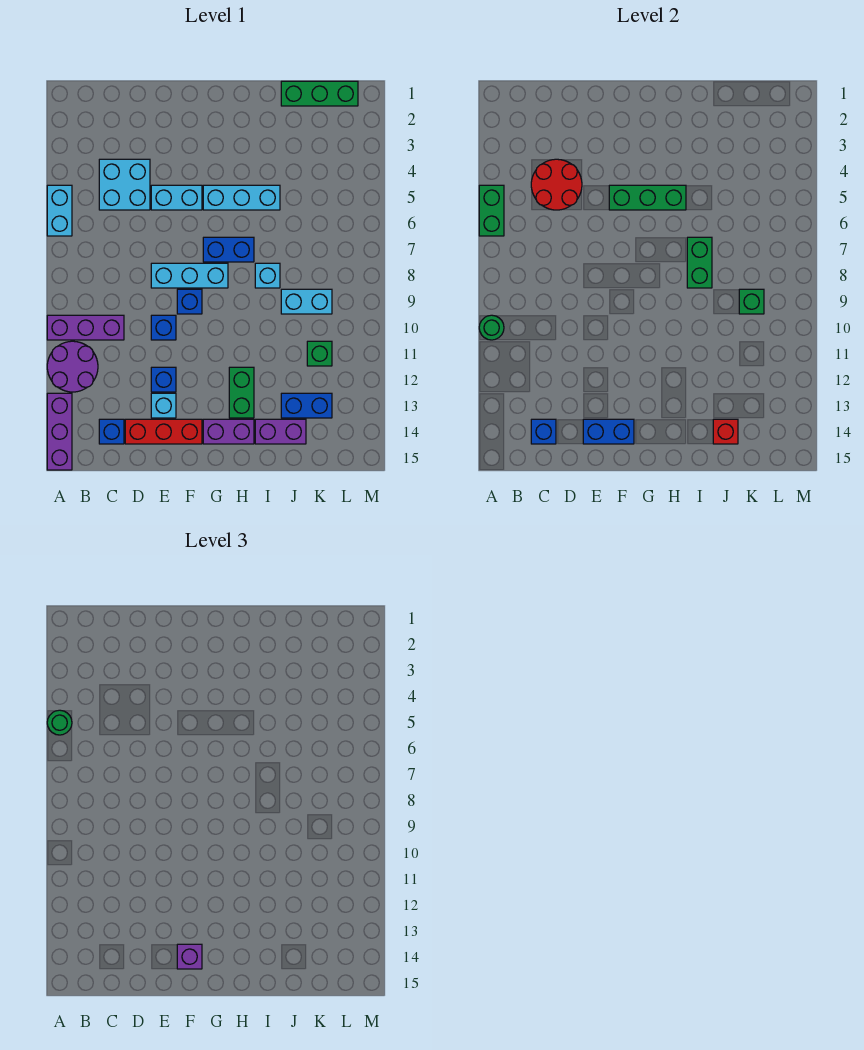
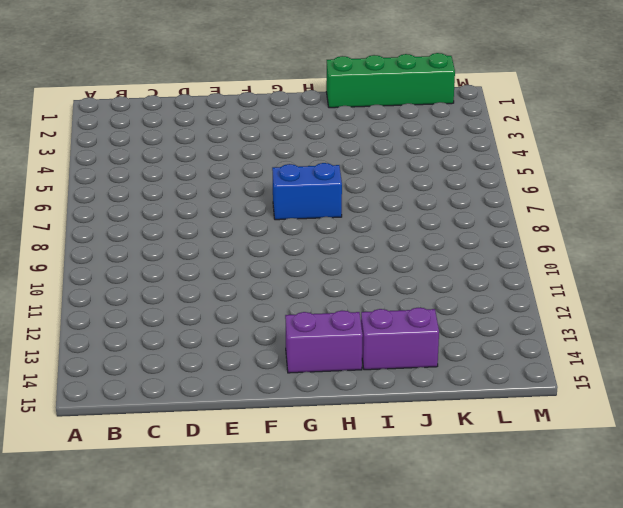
green 1x4 brick [326,53,455,108] -> green 1x3 brick [281,81,358,106]
none -> cyan 1x2 brick [47,185,72,236]
none -> purple 1x3 brick [47,315,124,340]
none -> purple 2x2 round brick [47,341,98,392]
none -> purple 1x3 brick [47,393,72,470]

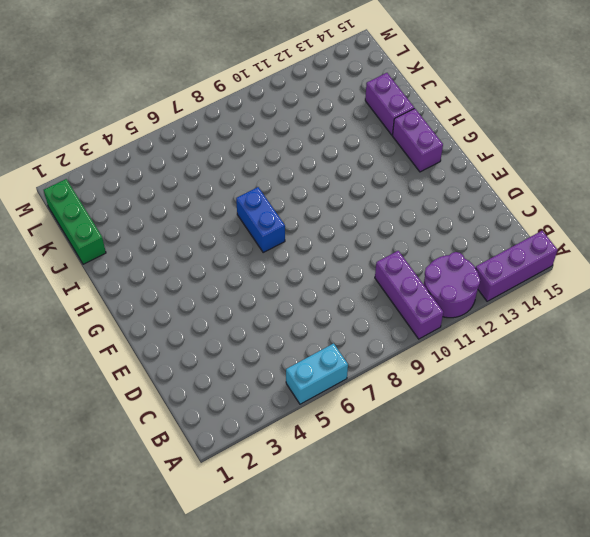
none -> cyan 2x2 brick [99,159,150,210]
none -> blue 1x1 brick [99,419,124,444]
none -> red 1x3 brick [125,419,202,444]
none -> cyan 1x2 brick [151,185,202,210]

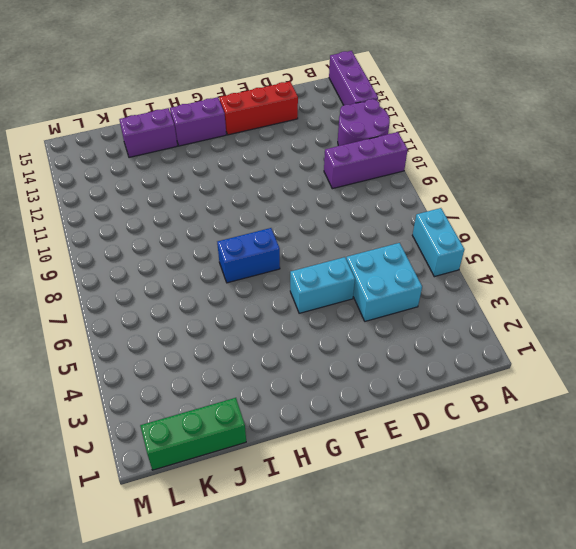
none -> blue 1x1 brick [99,419,124,444]
none -> cyan 1x3 brick [151,263,228,288]
none -> blue 1x1 brick [151,315,176,340]
none -> blue 1x1 brick [151,367,176,392]

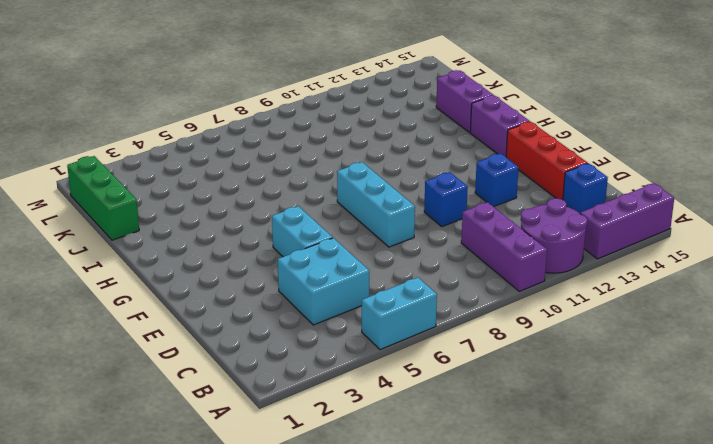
none -> cyan 1x1 brick [151,393,176,418]
none -> blue 1x1 brick [177,289,202,314]
none -> cyan 1x3 brick [203,185,280,210]
none -> blue 1x2 brick [203,237,254,262]

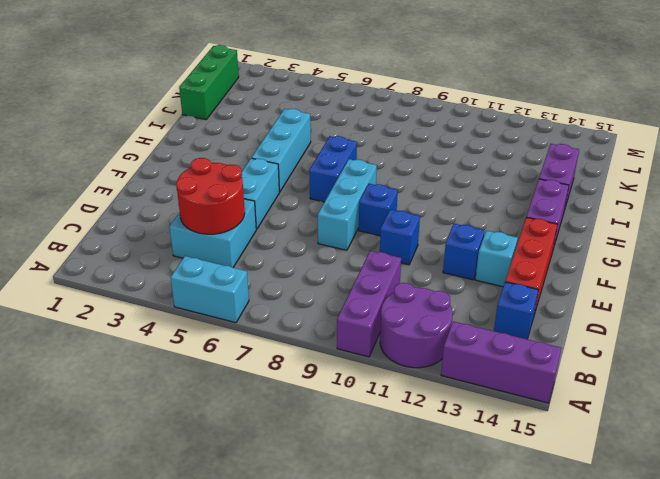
none -> green 1x2 brick [229,367,254,418]
none -> cyan 1x1 brick [255,263,280,288]
none -> cyan 1x2 brick [281,289,332,314]
none -> blue 1x2 brick [281,393,332,418]

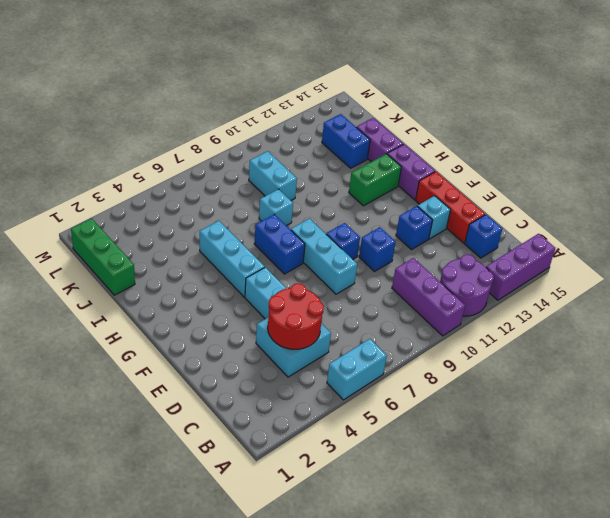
none -> green 1x1 brick [307,341,332,366]
none -> green 1x2 brick [479,185,504,236]
none -> green 1x1 round brick [479,315,504,340]
none -> blue 1x1 brick [531,419,556,444]

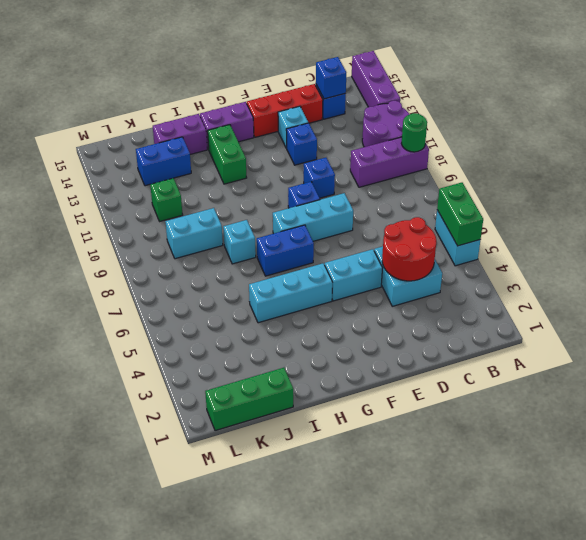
none -> blue 1x2 brick [583,419,634,444]
none -> green 1x3 brick [609,185,686,210]
none -> green 1x2 brick [687,237,712,288]
none -> red 1x1 brick [713,419,738,444]

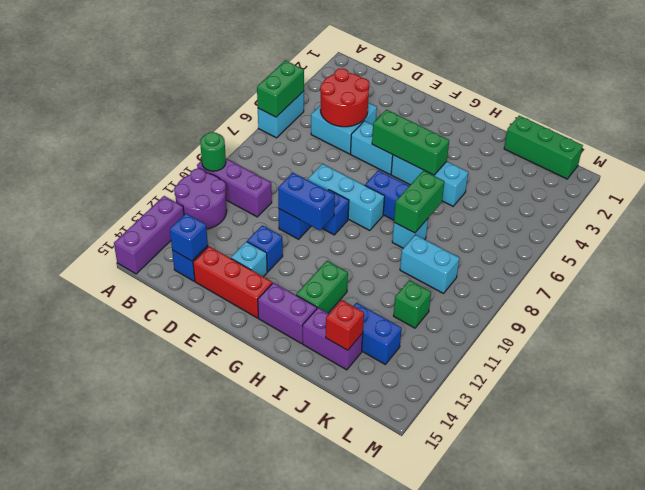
blue 1x2 brick [278,173,335,230] -> blue 1x2 brick moved to [583,419,634,444]
none -> green 1x1 brick [739,289,764,314]
none -> green 1x1 round brick [47,710,72,735]
none -> purple 1x1 brick [177,944,202,969]

